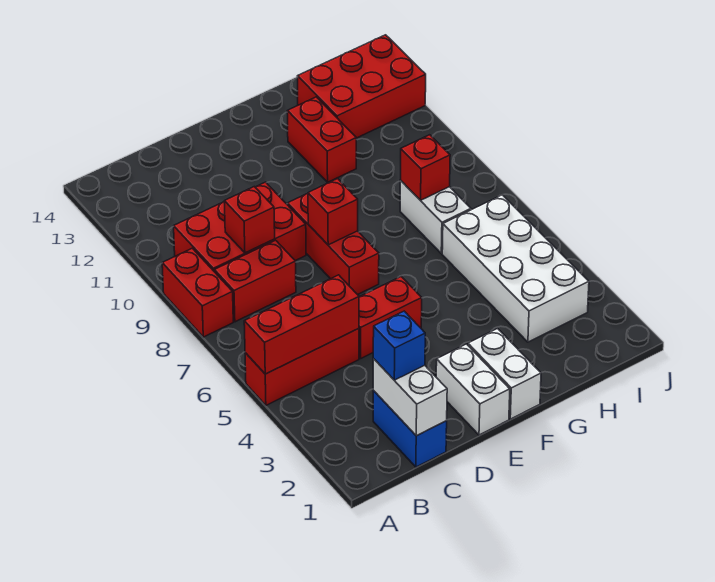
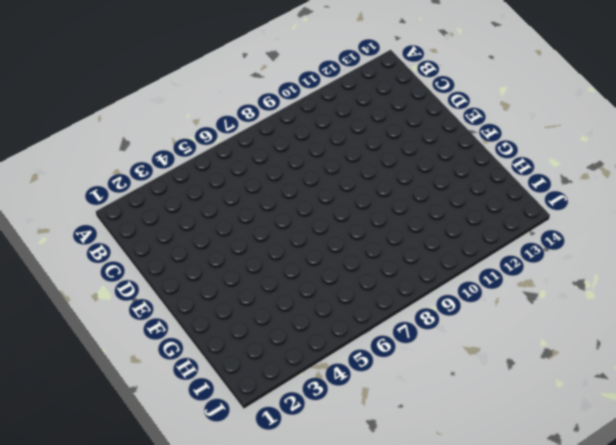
none -> red 1x3 brick [245,329,359,405]
none -> red 1x2 brick [162,248,233,337]
none -> red 1x2 brick [214,240,296,322]

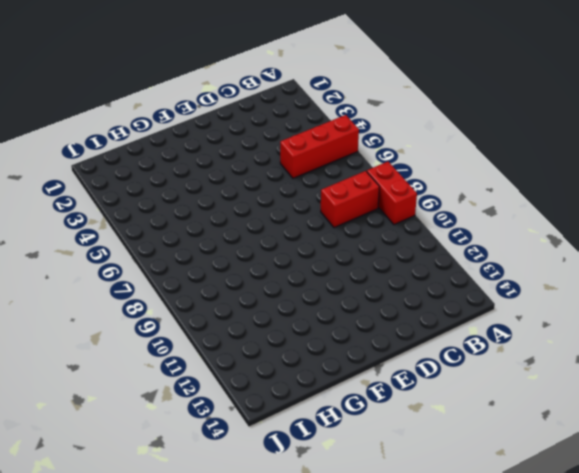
none -> red 2x3 brick [174,182,306,271]
none -> blue 1x2 brick [373,391,447,467]
none -> red 1x2 brick [359,277,422,358]

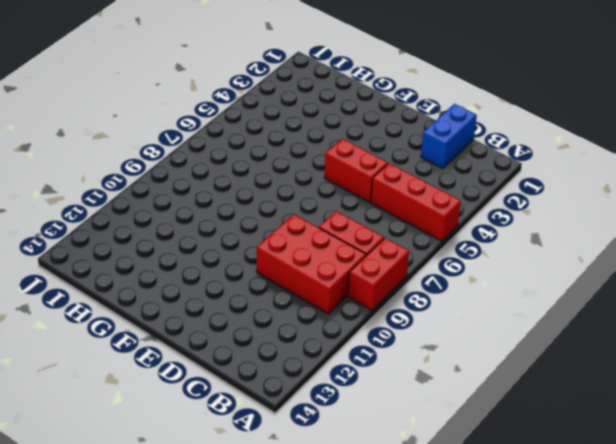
none -> white 1x2 brick [436,344,510,435]
none -> red 1x3 brick [288,194,379,295]
none -> white 1x2 brick [468,329,541,419]

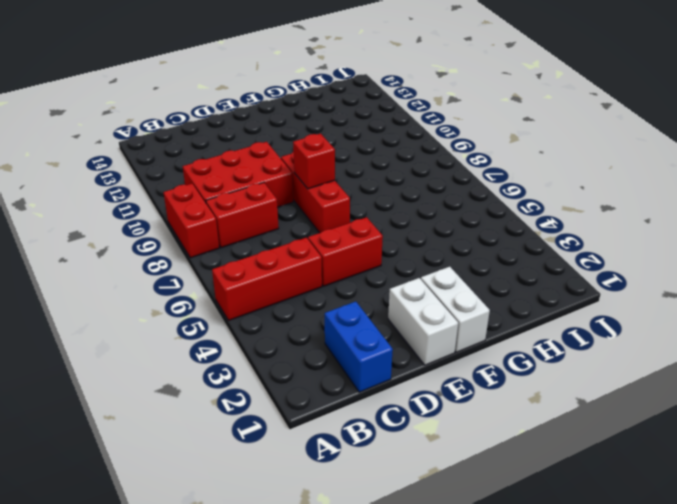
none -> red 1x2 brick [287,97,356,182]
none -> white 2x4 brick [442,195,589,342]
none -> white 1x2 brick [400,181,471,254]

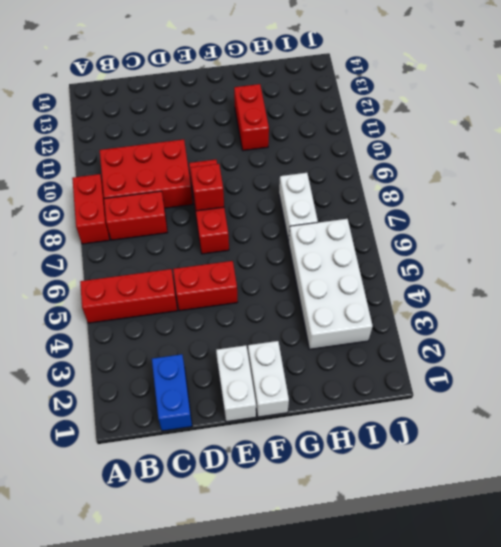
none -> red 2x3 brick [297,35,426,138]
none -> red 1x3 brick [244,275,359,374]
none -> white 1x2 brick [373,359,447,436]

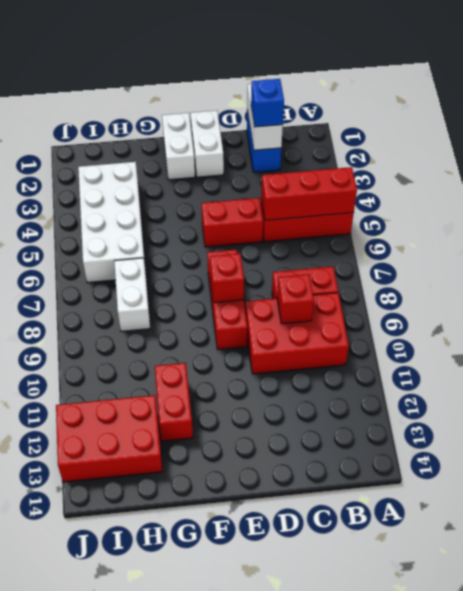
none -> red 1x2 brick [162,248,233,337]
none -> red 1x1 brick [400,135,450,200]

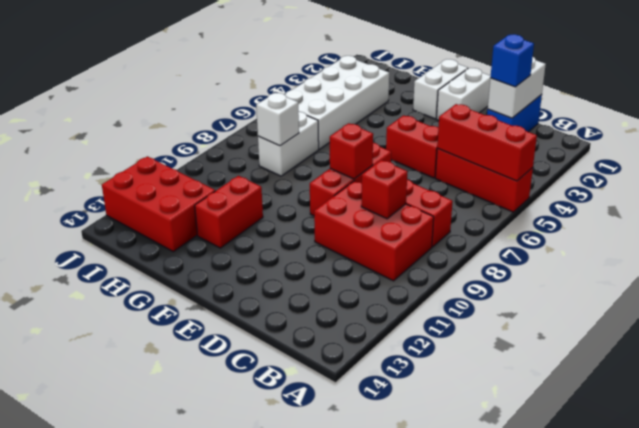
white 1x1 brick [256,93,299,146] -> red 1x1 brick [400,135,450,200]
none -> red 1x2 brick [162,248,233,337]

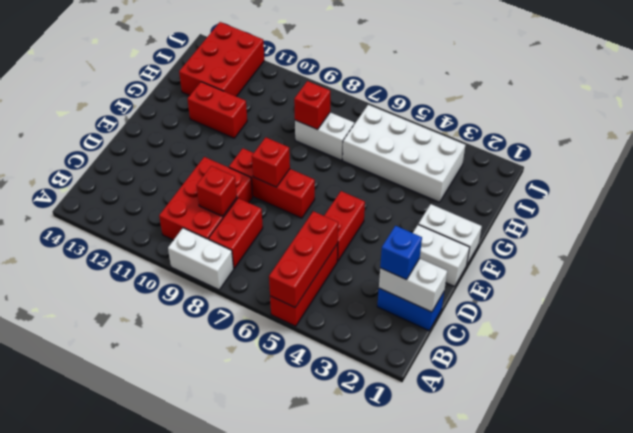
white 1x2 brick [168,228,234,290] -> red 1x2 brick [162,248,233,337]

